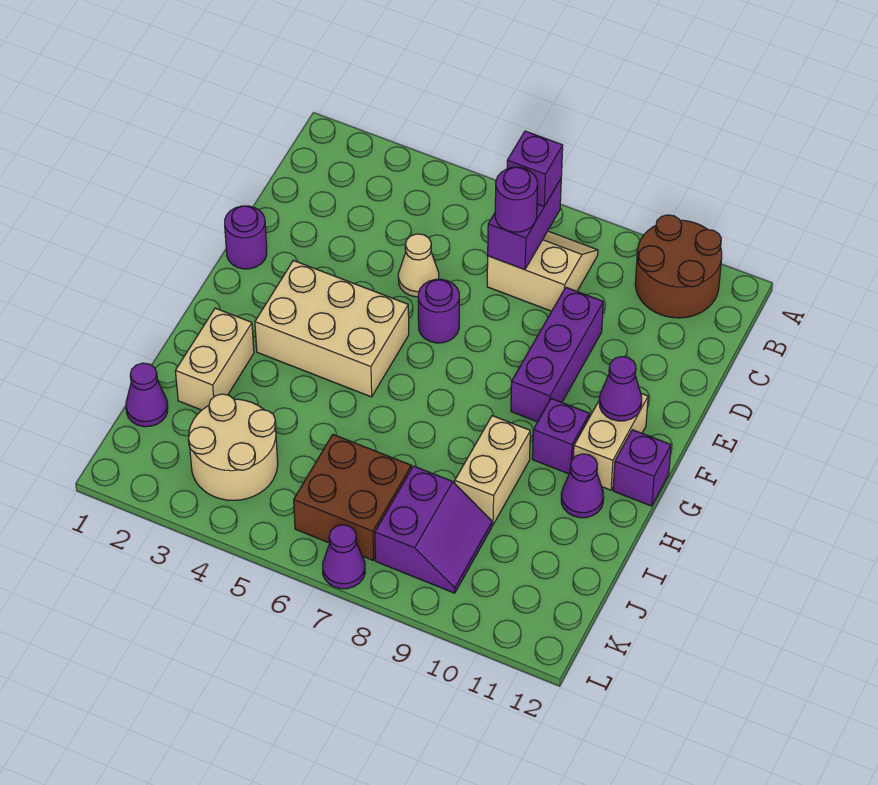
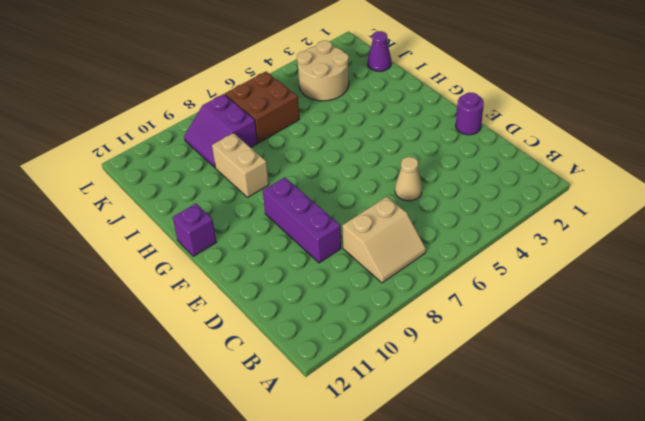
none -> brown 2x2 round brick [635,215,722,318]
none -> purple 1x1 round brick [418,279,459,343]
none -> tan 2x3 brick [255,260,409,397]

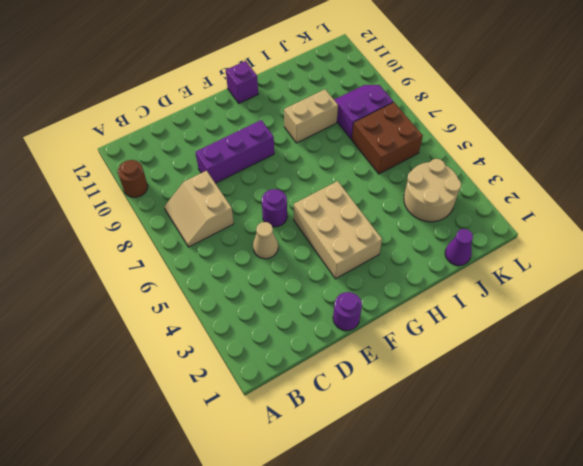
brown 1x1 round brick [118,160,148,197] -> brown 2x2 round brick [635,215,722,318]
none -> tan 1x2 brick [573,393,648,490]
none -> purple 1x1 brick [532,399,589,474]
none -> tan 1x2 brick [175,308,254,410]

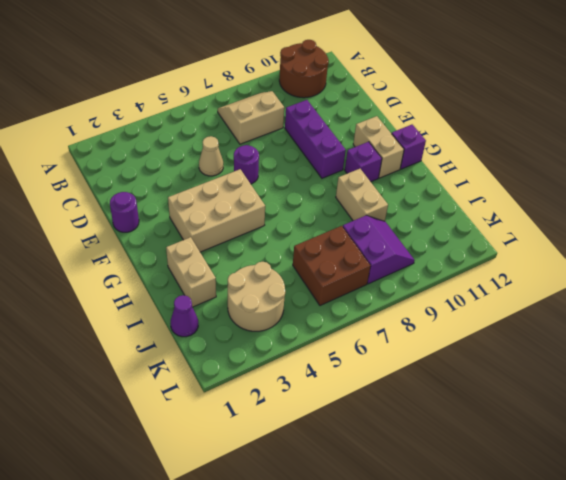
none -> purple 1x1 cone [561,454,604,518]
none -> purple 1x1 cone [323,525,365,589]
none -> purple 1x2 brick [488,179,561,270]

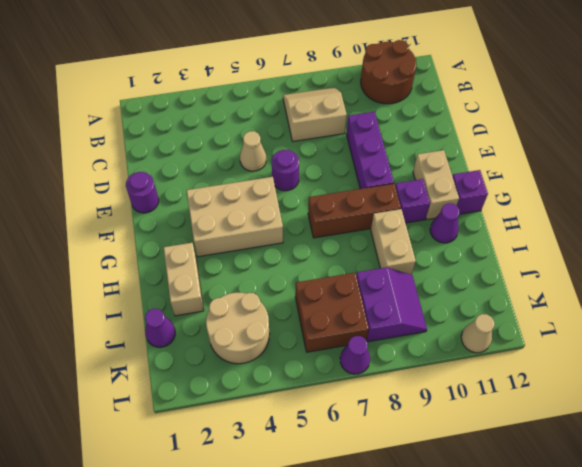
brown 1x3 brick [308,184,401,238] -> none
tan 1x1 cone [461,314,494,353] -> none
none -> purple 1x2 brick [488,179,561,270]
none -> purple 1x1 cone [599,357,642,421]
none -> purple 1x1 brick [507,131,563,206]

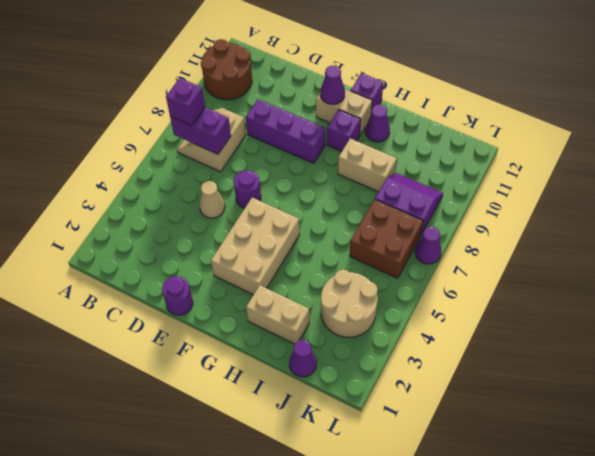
none -> purple 1x1 round brick [495,167,538,232]

